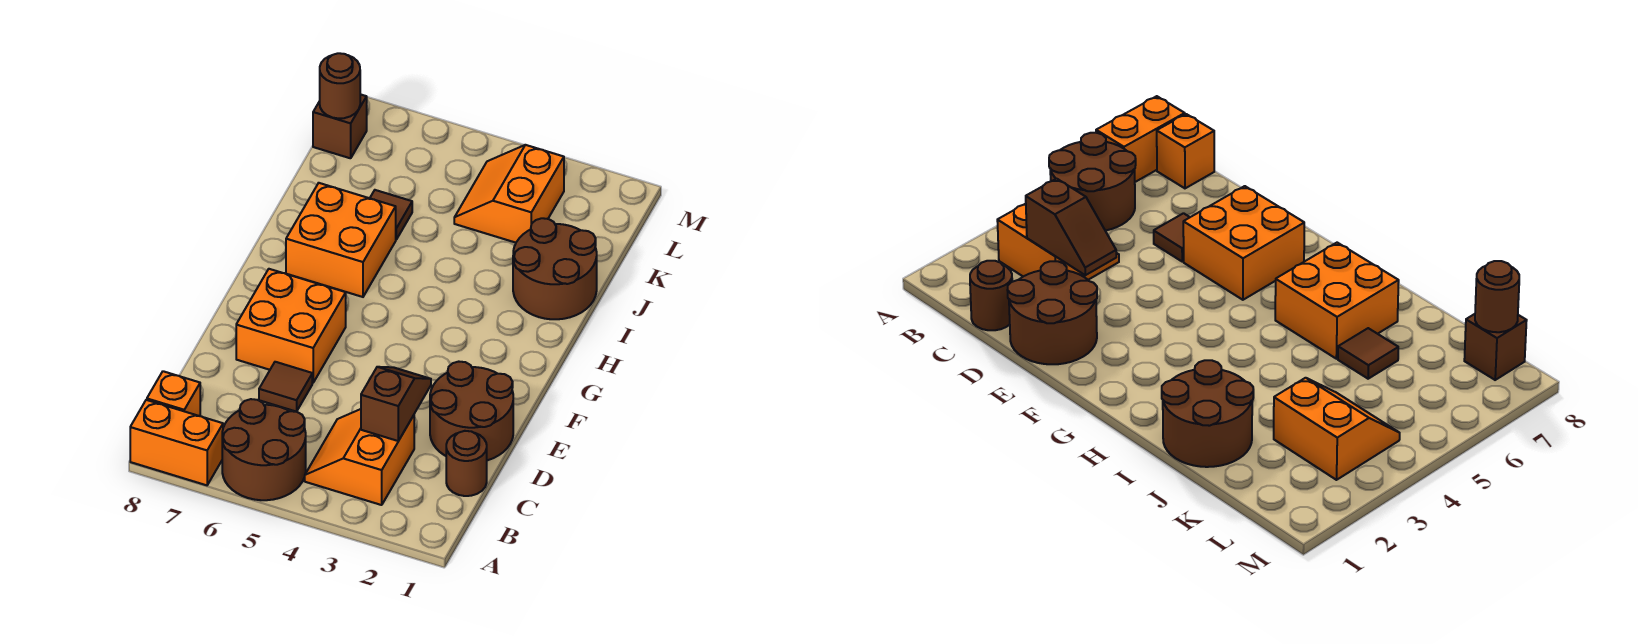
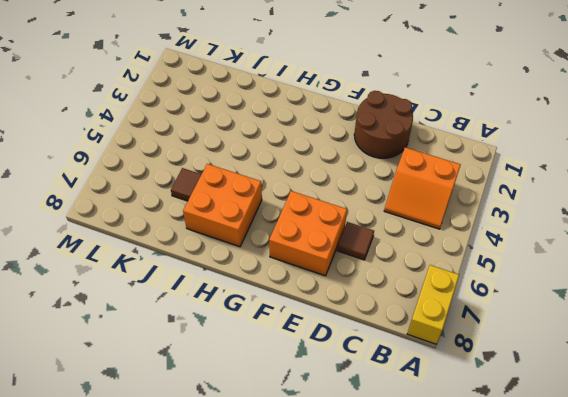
yellow 1x2 brick [407,265,459,344] -> orange 1x2 brick [130,400,223,485]
none -> brown 2x2 round brick [222,399,306,500]
none -> orange 1x1 brick [147,371,200,416]
none -> brown 1x1 round brick [446,431,487,496]

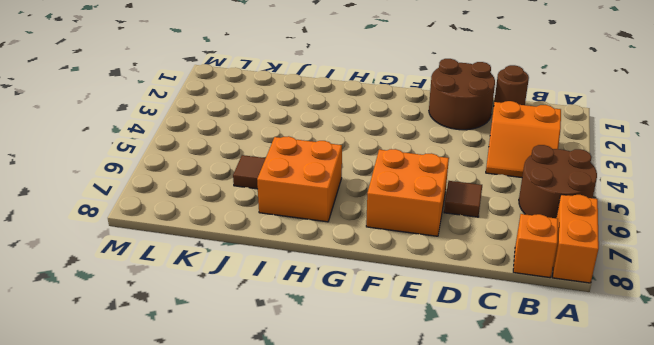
none -> brown 2x2 round brick [513,218,597,319]
none -> orange 2x2 slope [454,145,564,243]
none -> brown 1x1 brick [313,94,367,158]

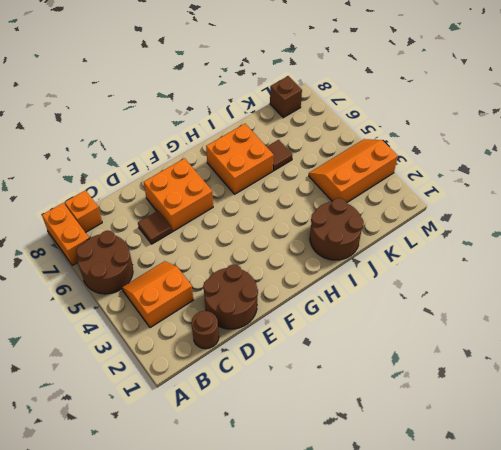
orange 2x3 slope [309,139,398,203] -> orange 2x2 slope [454,145,564,243]
none -> brown 1x2 slope [361,367,431,441]
none -> brown 1x1 round brick [320,53,360,118]

